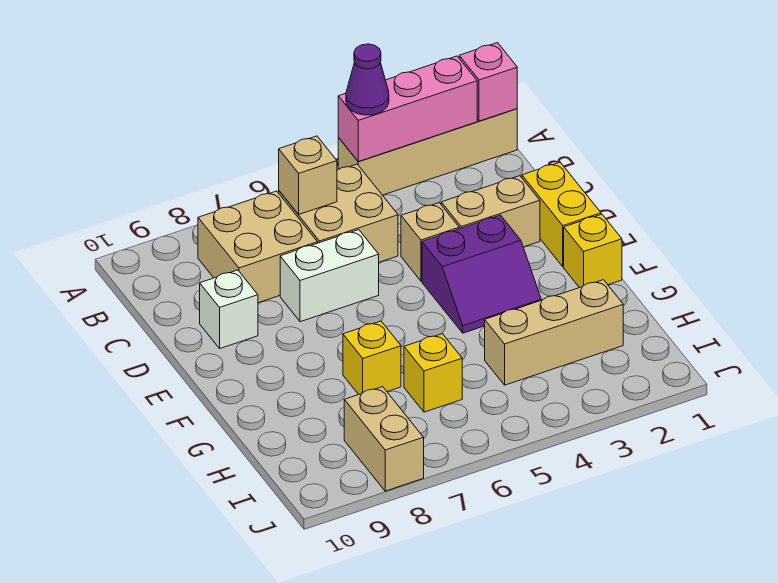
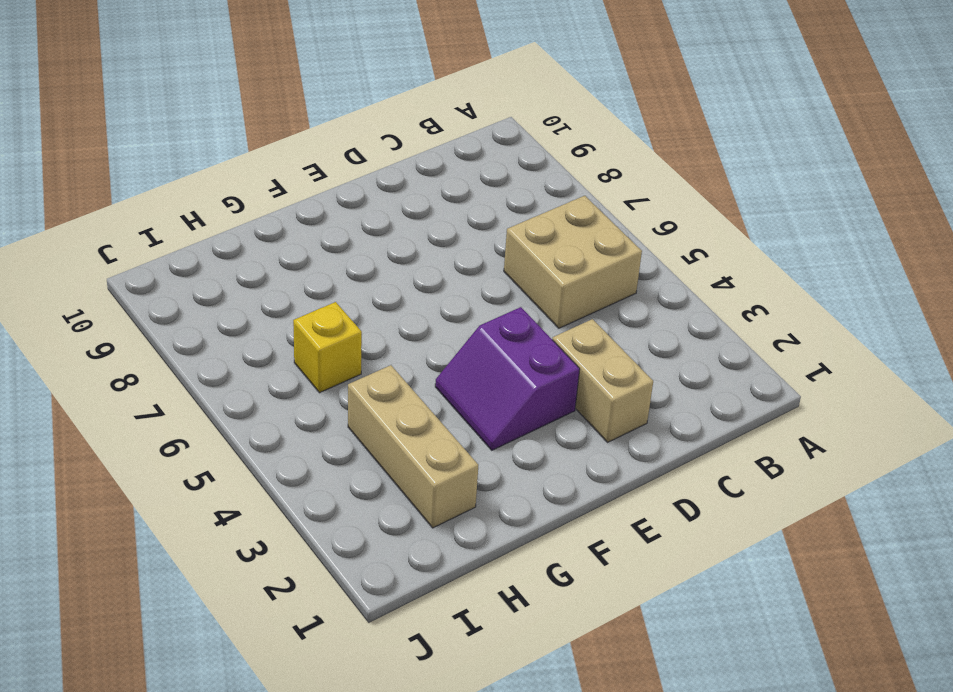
none -> tan 1x4 brick [338,109,517,195]
none -> tan 2x2 brick [198,191,318,303]
none -> yellow 1x2 brick [522,162,601,267]

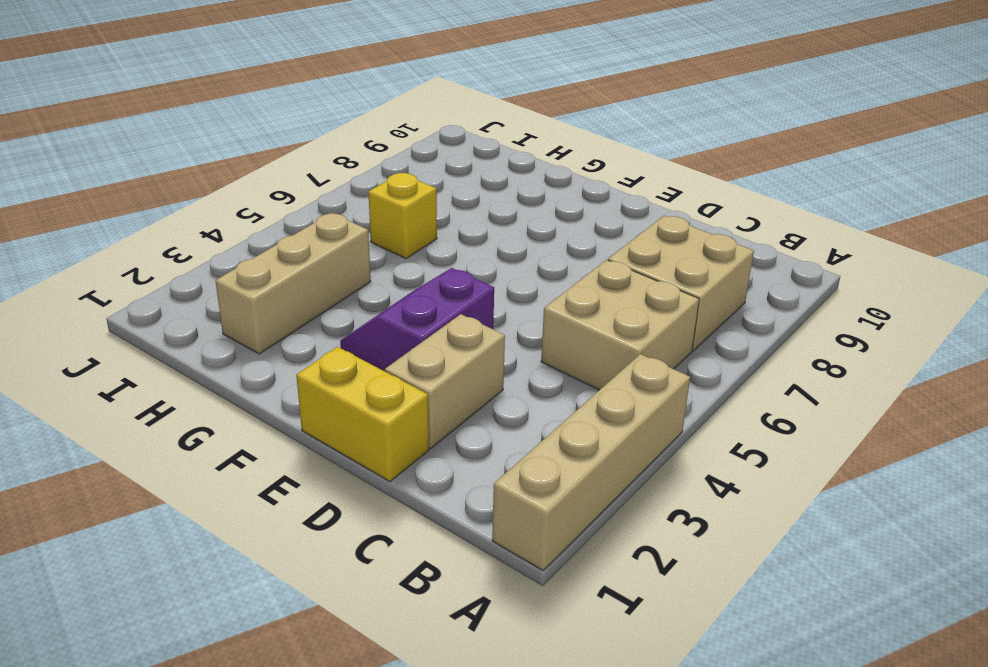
none -> tan 1x1 brick [401,203,459,281]
none -> white 1x2 brick [280,230,379,322]
none -> white 1x1 brick [200,270,258,348]

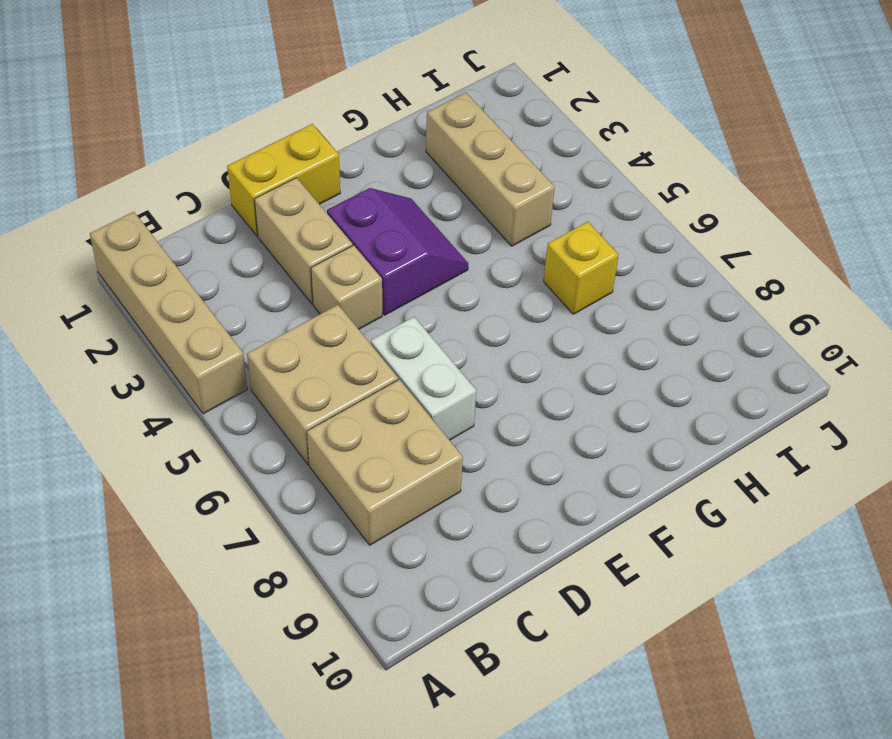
none -> white 1x1 brick [200,270,258,348]
none -> yellow 1x1 brick [564,214,622,288]
none -> yellow 1x1 brick [343,321,401,394]

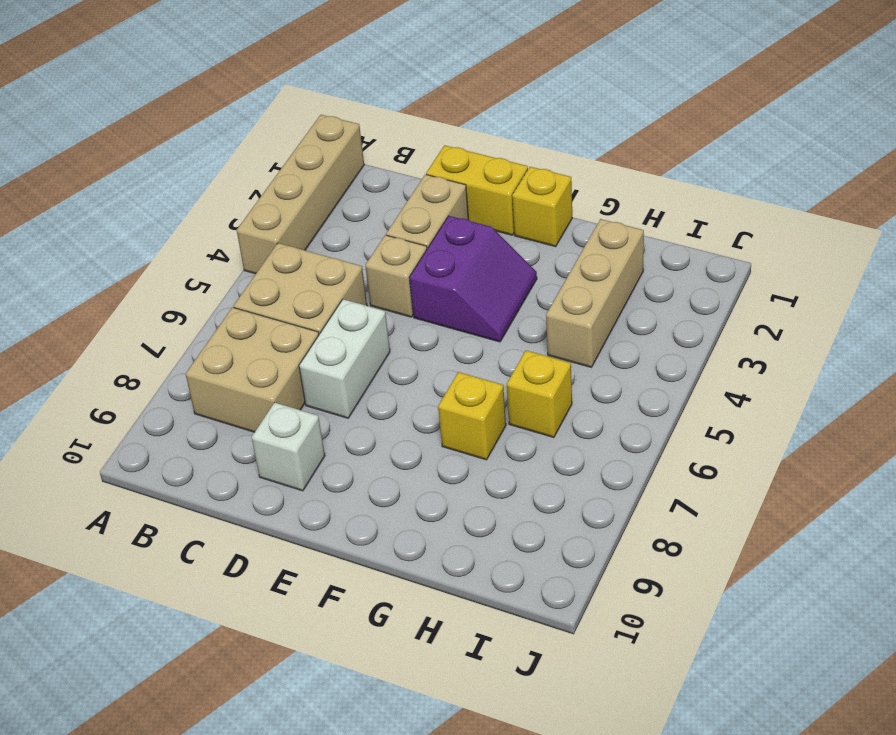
none -> tan 1x2 brick [344,387,424,491]
none -> pink 1x1 brick [459,43,517,121]
none -> pink 1x3 brick [338,56,477,162]

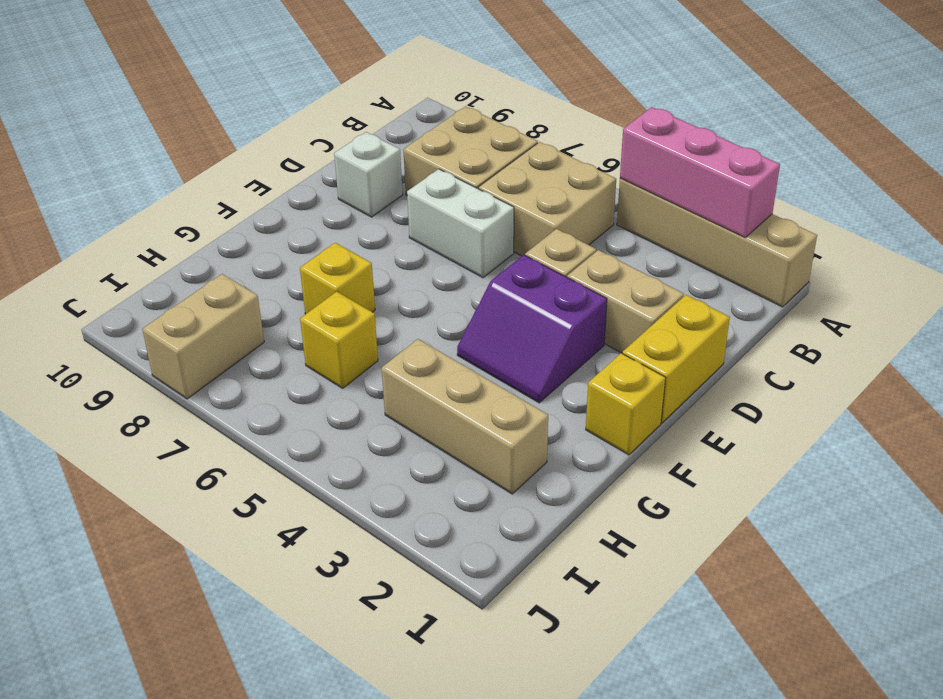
none -> pink 1x1 brick [459,43,517,121]
none -> tan 1x1 brick [279,136,337,215]
none -> purple 1x1 cone [346,44,389,115]

